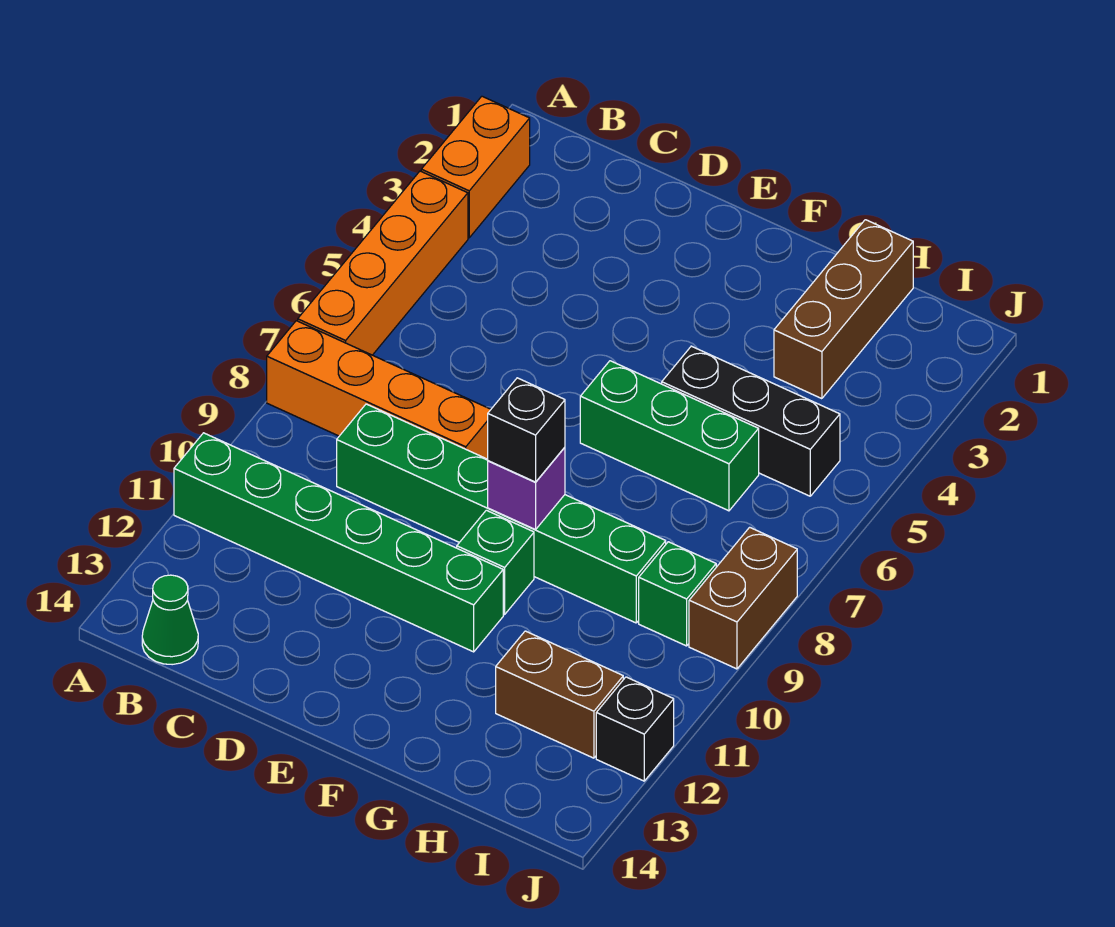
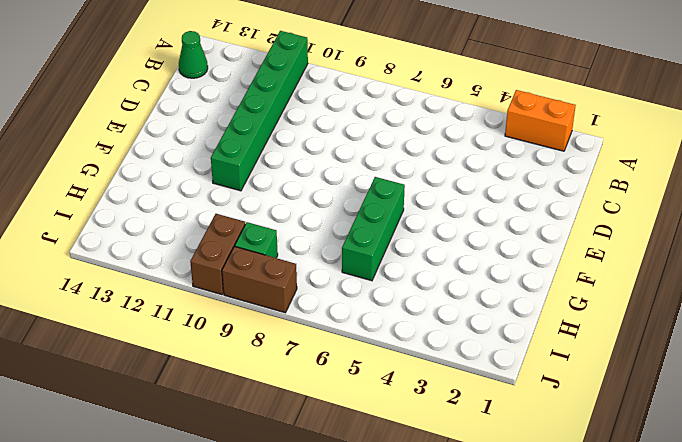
brown 1x2 brick [190,214,245,295] -> brown 1x2 brick moved to [496,631,623,758]
none -> orange 1x4 brick [298,171,468,355]
none -> orange 1x4 brick [267,321,491,459]
none -> green 1x6 brick [337,404,666,623]

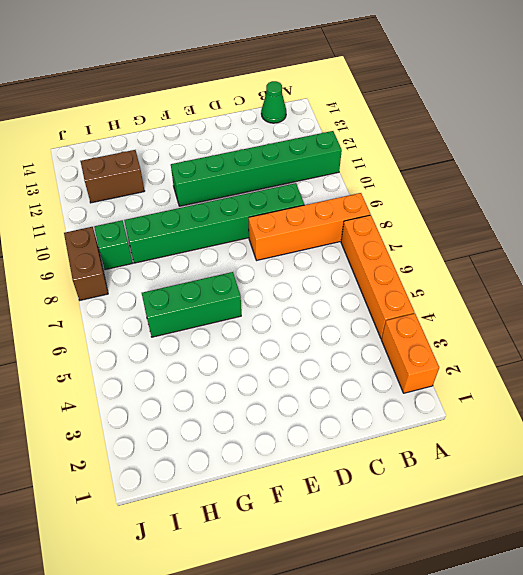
none -> green 1x1 brick [457,510,534,614]
none -> black 1x3 brick [662,346,840,496]
none -> brown 1x3 brick [774,220,913,399]

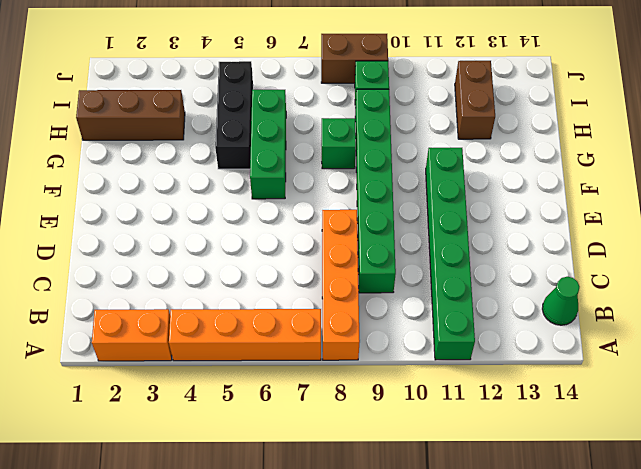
green 1x1 brick [322,118,356,169] -> green 1x1 brick moved to [457,510,534,614]
none -> black 1x1 brick [596,677,674,781]
none -> purple 1x1 brick [488,447,565,530]
none -> black 1x1 brick [488,378,565,482]

